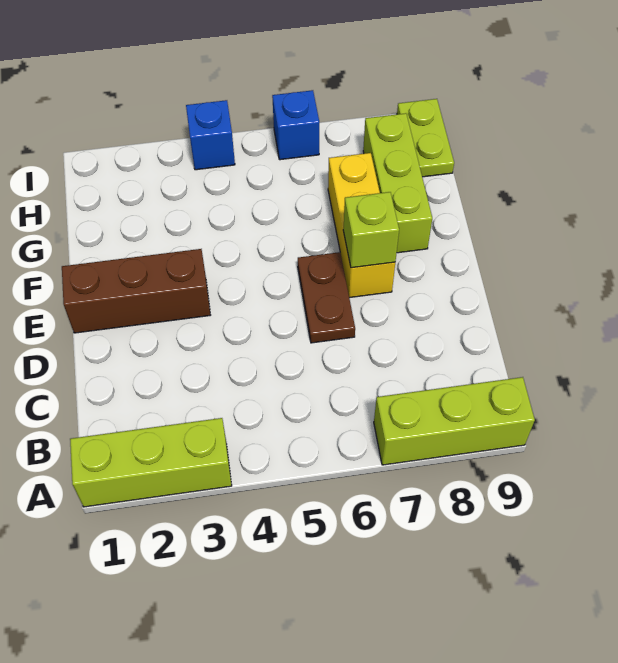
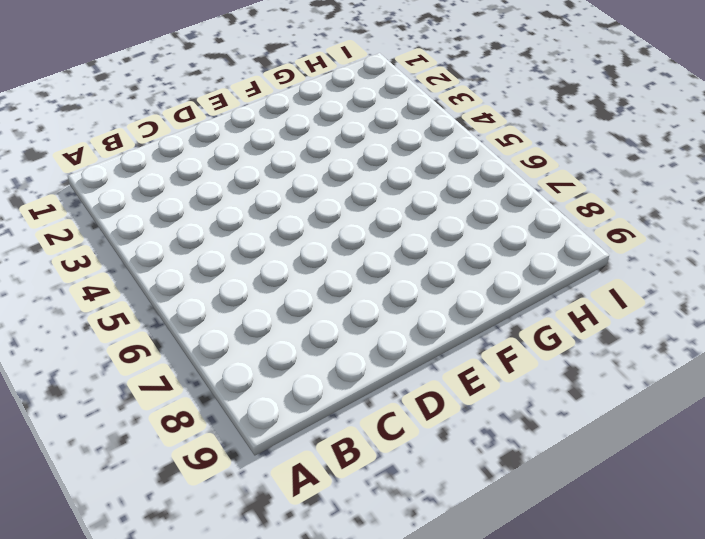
none -> lime 1x3 brick [70,418,232,507]
none -> lime 1x3 brick [374,377,535,465]

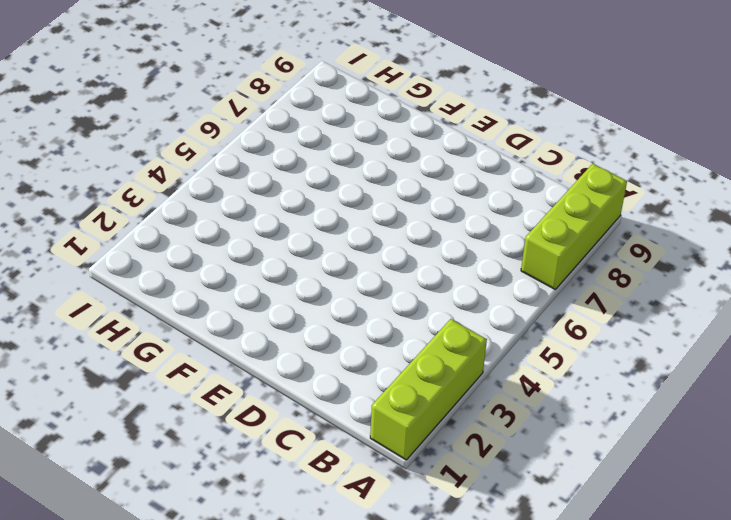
none -> brown 1x2 plate [298,252,355,343]
none -> brown 1x3 brick [62,249,210,333]

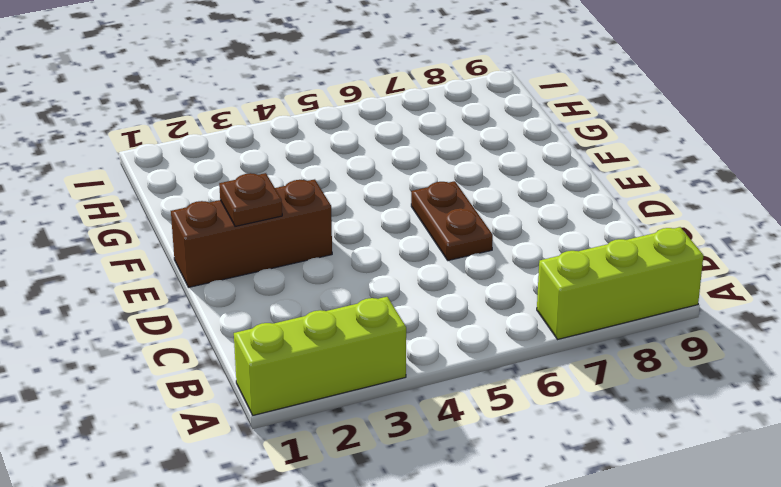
brown 1x1 plate [219,173,282,226] -> none
none -> yellow 1x3 brick [328,153,395,298]
none -> lime 1x3 brick [363,113,432,253]

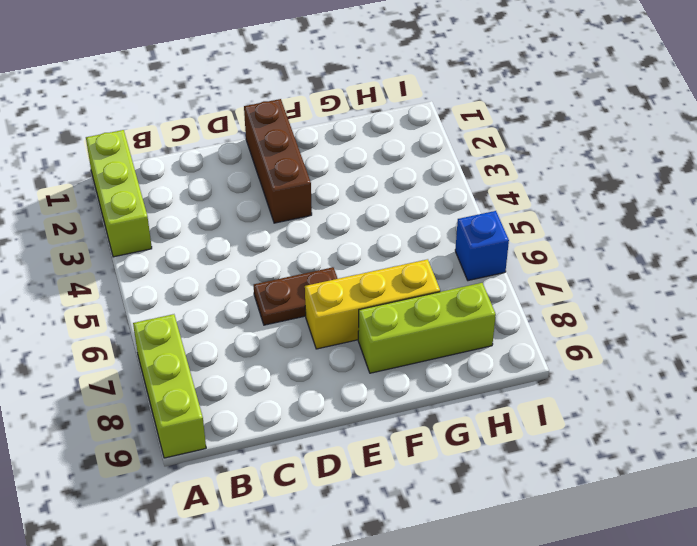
none -> lime 1x2 plate [397,99,454,177]
none -> blue 1x1 brick [186,100,235,170]

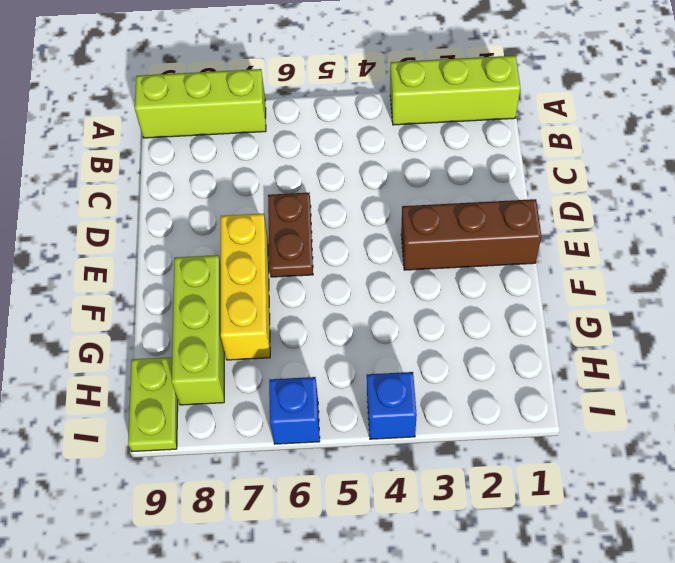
none -> lime 1x1 brick [343,192,399,268]

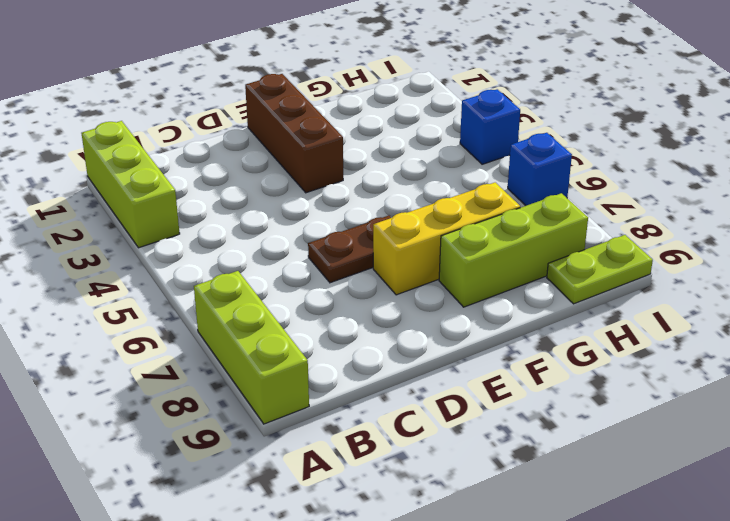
none -> lime 1x1 brick [343,192,399,268]

